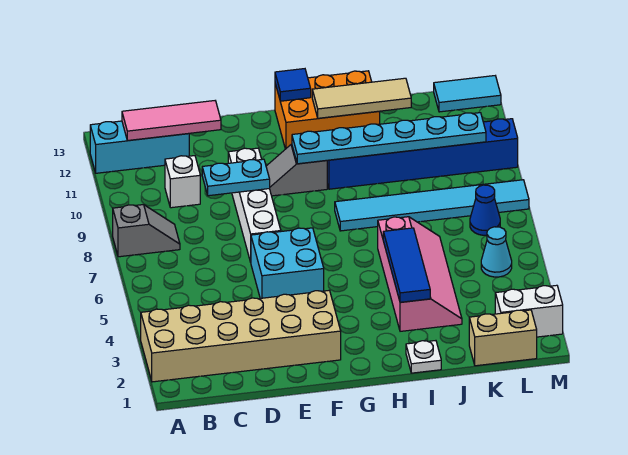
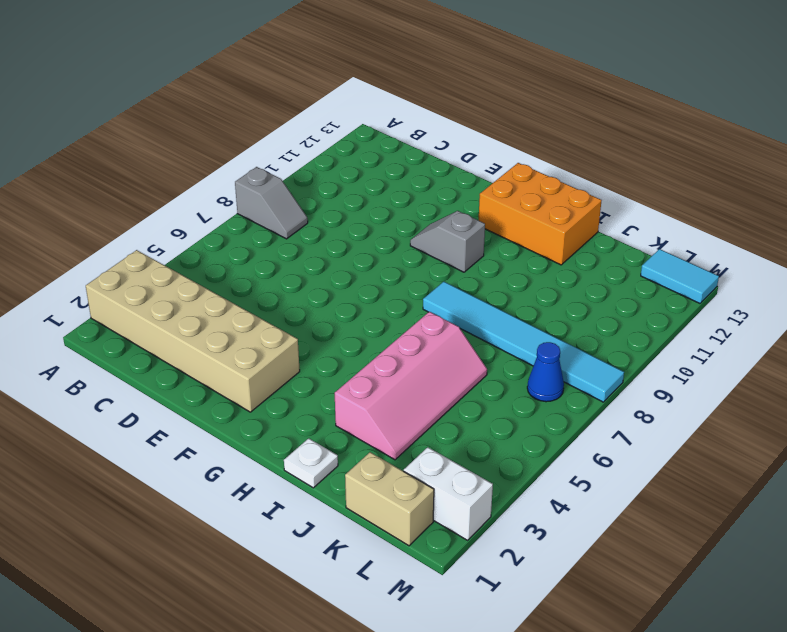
none -> cyan 1x3 brick [90,121,189,173]
none -> white 1x1 brick [165,156,200,208]
none -> cyan 2x2 brick [251,228,324,298]

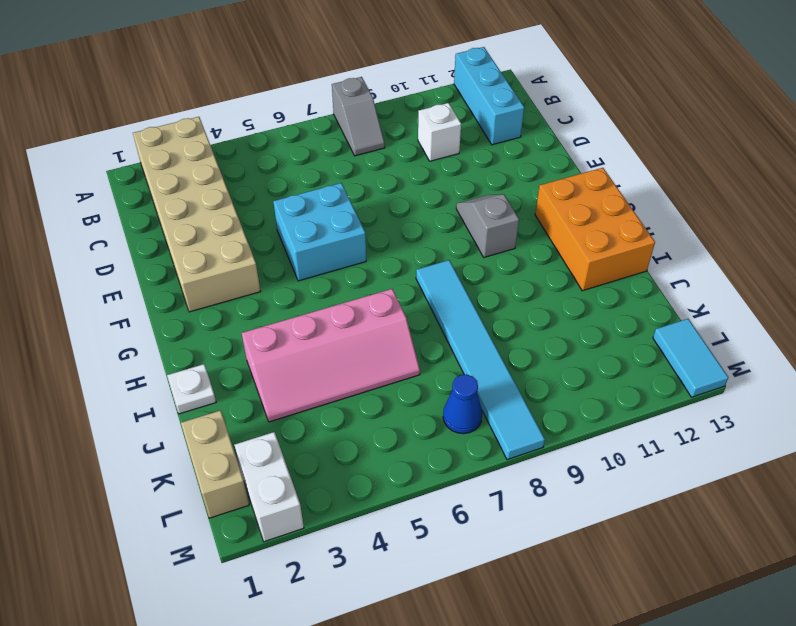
none -> white 1x4 brick [228,148,281,262]
none -> blue 1x6 brick [327,119,518,189]
none -> cyan 1x1 cone [481,227,512,277]

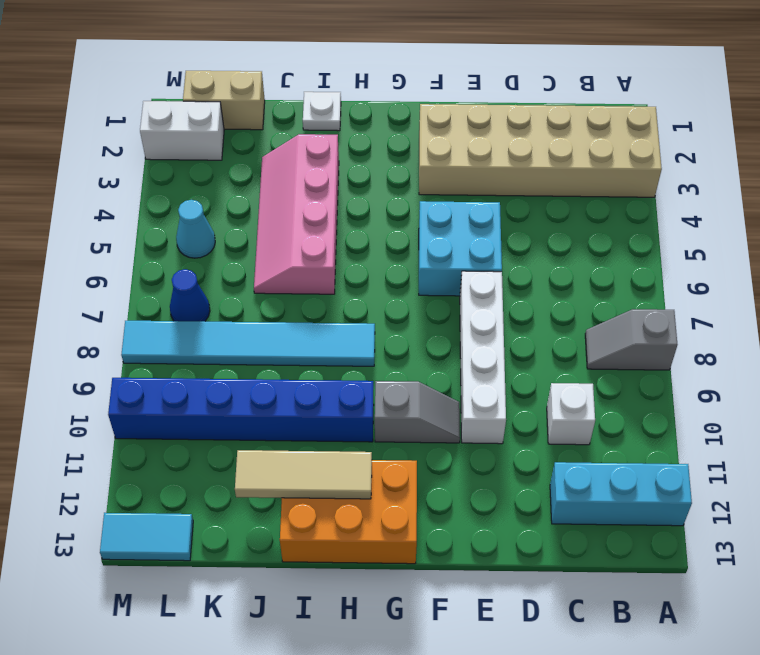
none -> pink 1x3 tile [122,101,221,141]
none -> cyan 1x2 plate [202,159,270,196]
none -> cyan 1x6 plate [292,113,486,164]

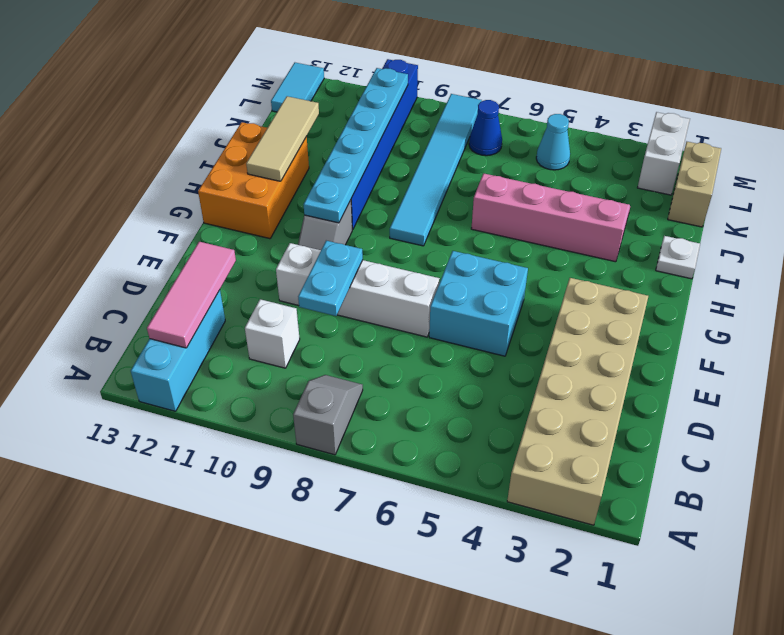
none -> blue 1x1 tile [275,69,311,101]
none -> blue 1x3 tile [383,228,430,302]

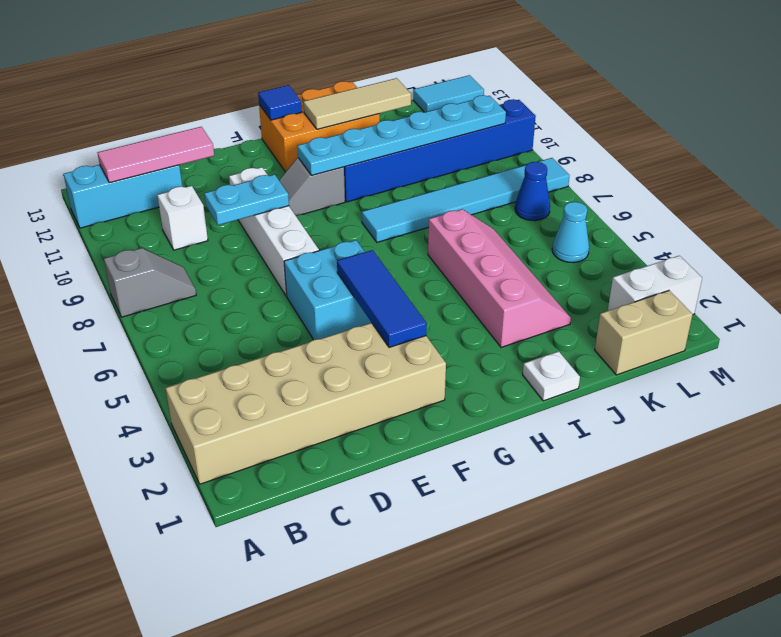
blue 1x3 tile [337,250,427,348] -> blue 1x3 tile moved to [383,228,430,302]

